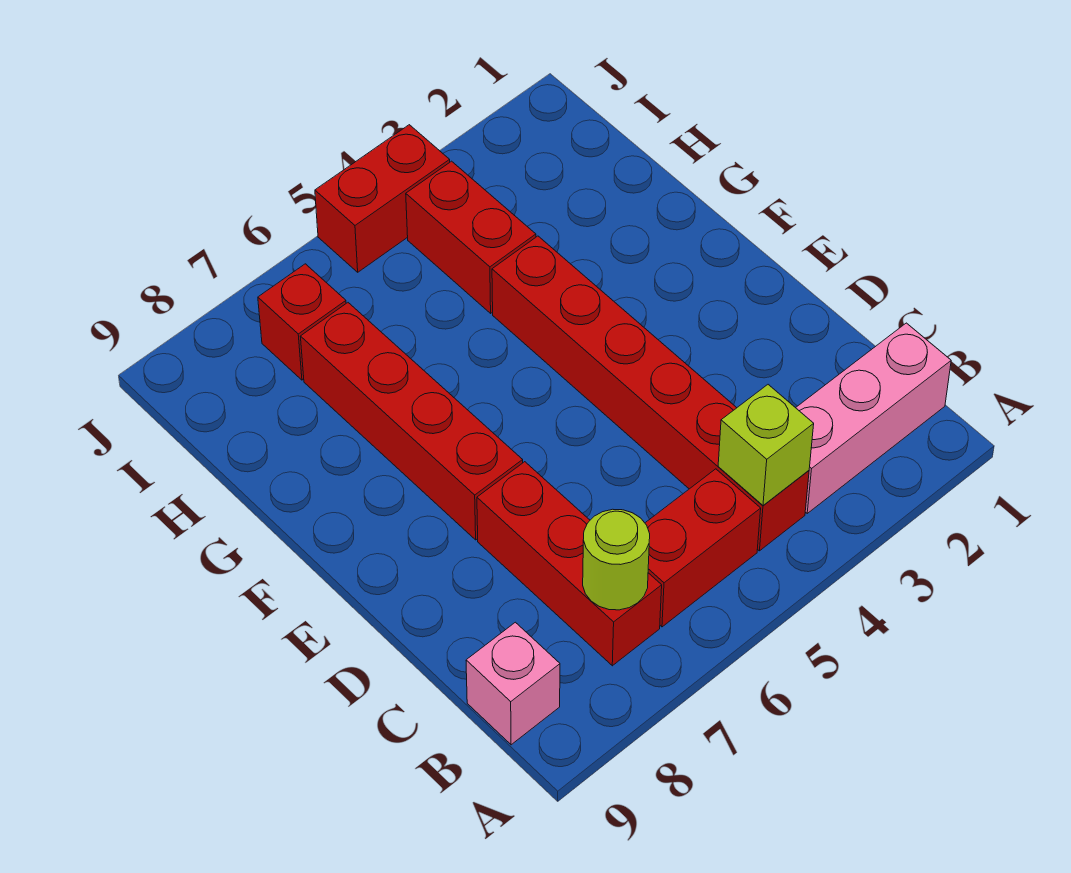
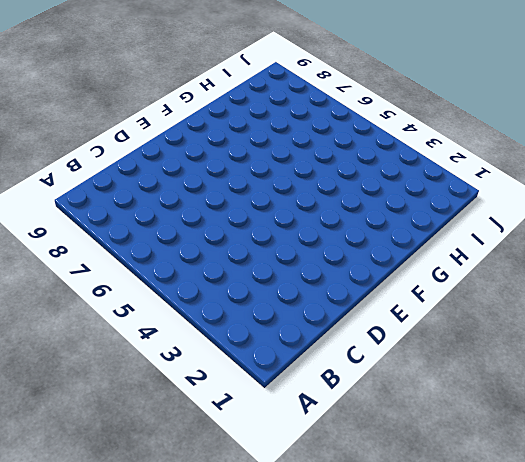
none -> pink 1x3 brick [796,323,951,513]
none -> red 1x6 brick [492,236,809,551]

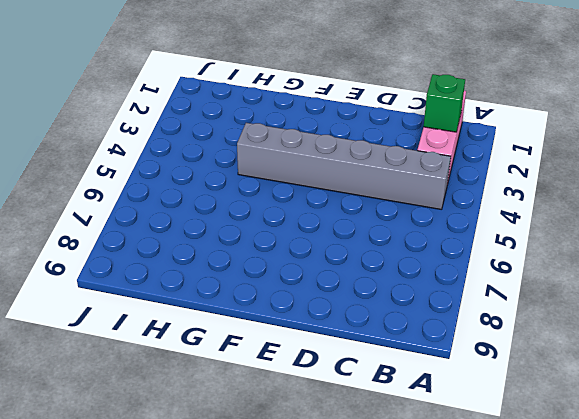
green 1x1 brick [424,74,465,132] -> none
grey 1x6 brick [237,123,451,210] -> red 1x6 brick [492,236,809,551]
none -> red 1x2 brick [645,469,761,627]
none -> red 1x3 brick [477,462,662,666]

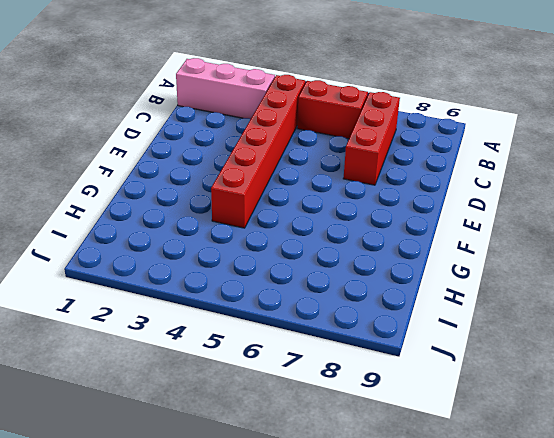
none -> pink 1x1 brick [466,622,560,745]
none -> red 1x4 brick [300,303,523,540]

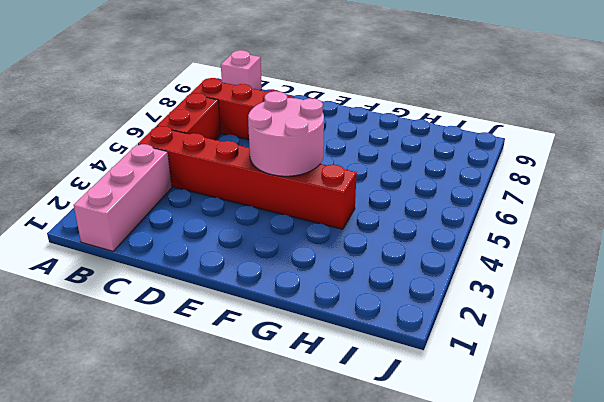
pink 2x2 round brick [248,91,324,176] -> none
none -> red 1x4 brick [300,303,523,540]
none -> red 1x2 brick [406,161,536,313]

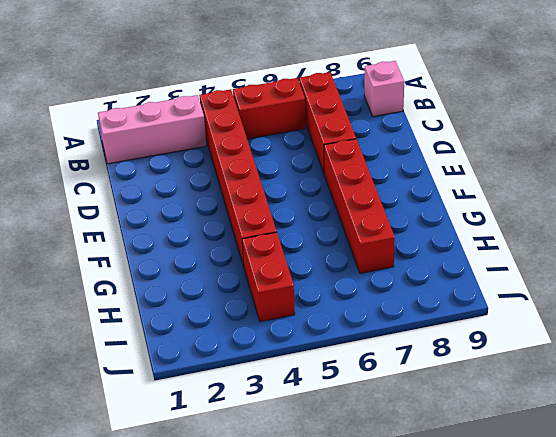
none -> red 1x1 brick [258,264,346,380]
none -> red 1x2 brick [315,125,450,272]

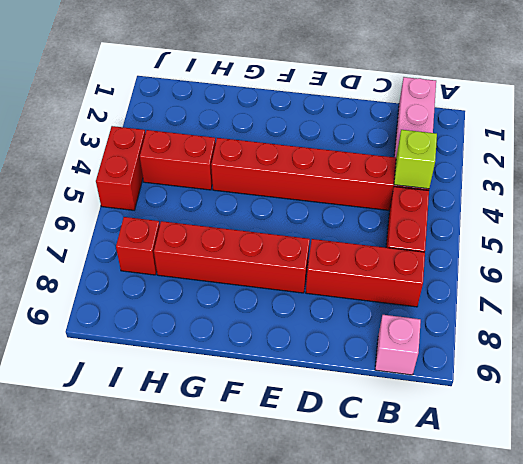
none -> lime 1x1 round brick [583,509,650,610]

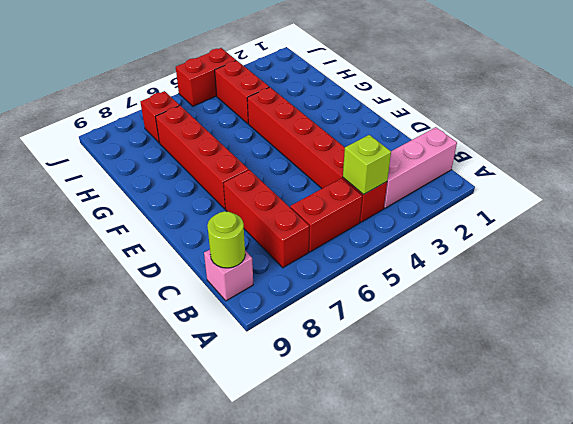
lime 1x1 round brick [207,211,245,268] -> lime 1x1 round brick moved to [583,509,650,610]

